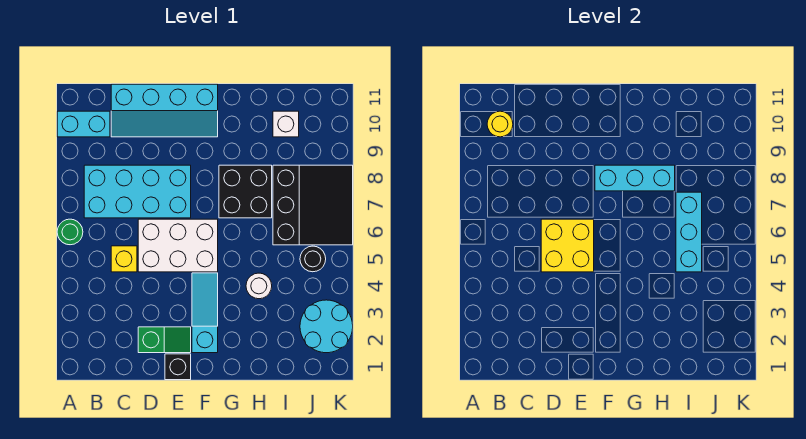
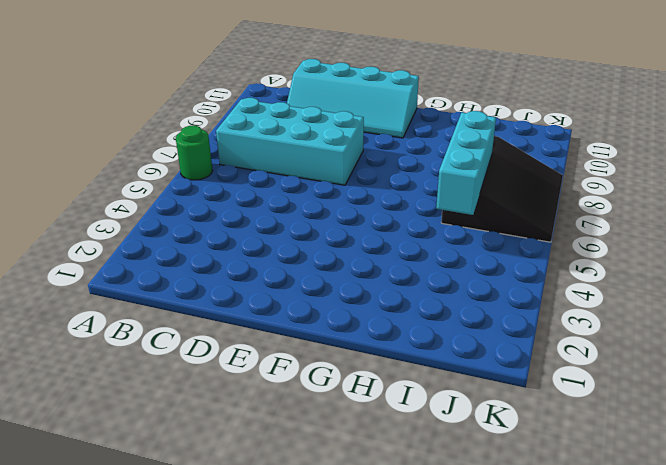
none -> cyan 1x2 brick [57,111,110,137]
none -> yellow 1x1 brick [111,246,137,272]
none -> green 1x2 slope [138,327,191,353]

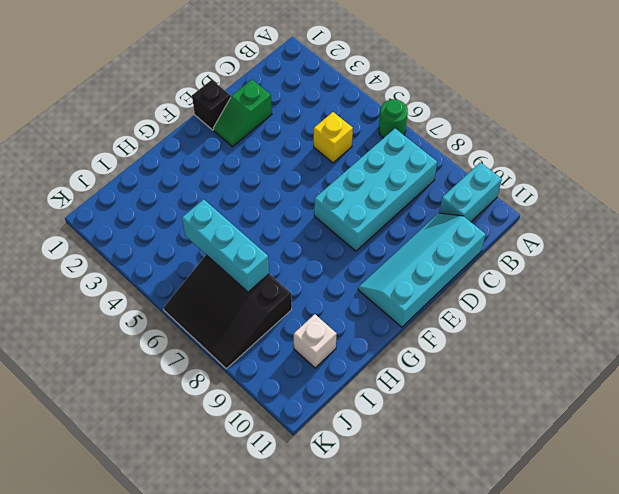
none -> white 2x3 brick [138,219,218,272]
none -> cyan 1x3 slope [192,273,218,353]
none -> black 2x2 brick [219,165,272,218]

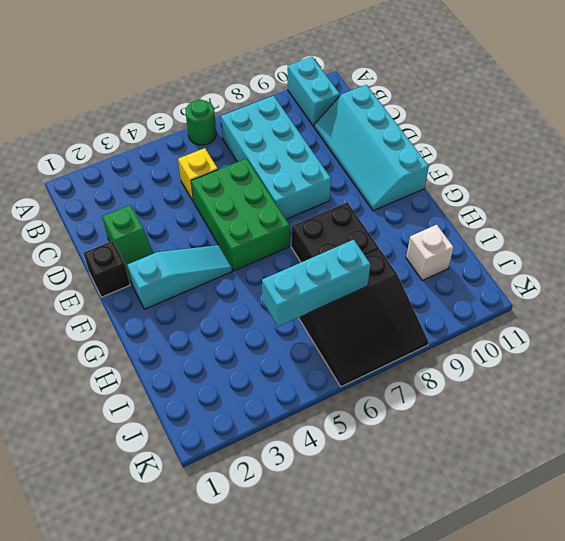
green 2x3 brick [191,158,290,271] -> white 2x3 brick [138,219,218,272]
none -> white 1x1 round brick [246,273,272,299]
none -> cyan 2x2 round brick [300,300,353,353]
none -> black 1x1 round brick [300,246,326,272]

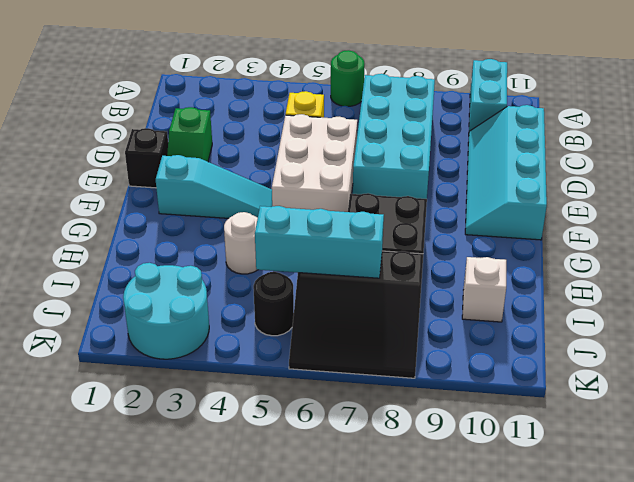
none -> yellow 1x1 round brick [487,111,513,137]
none -> yellow 2x2 brick [541,219,594,272]
none -> cyan 1x3 brick [595,165,675,191]

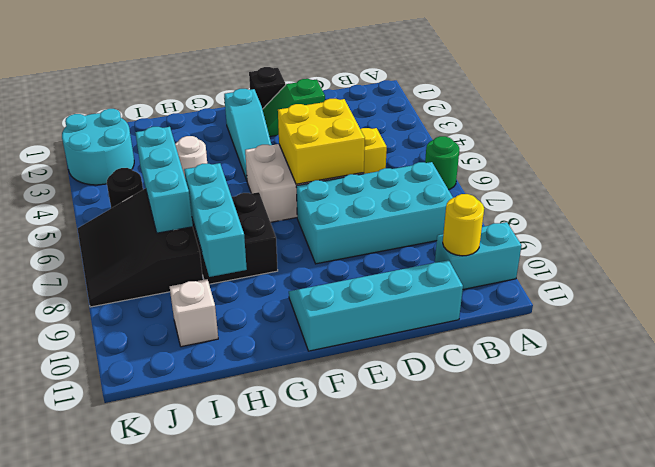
cyan 1x3 brick [184,163,247,277] -> cyan 1x3 brick turned to [595,165,675,191]

